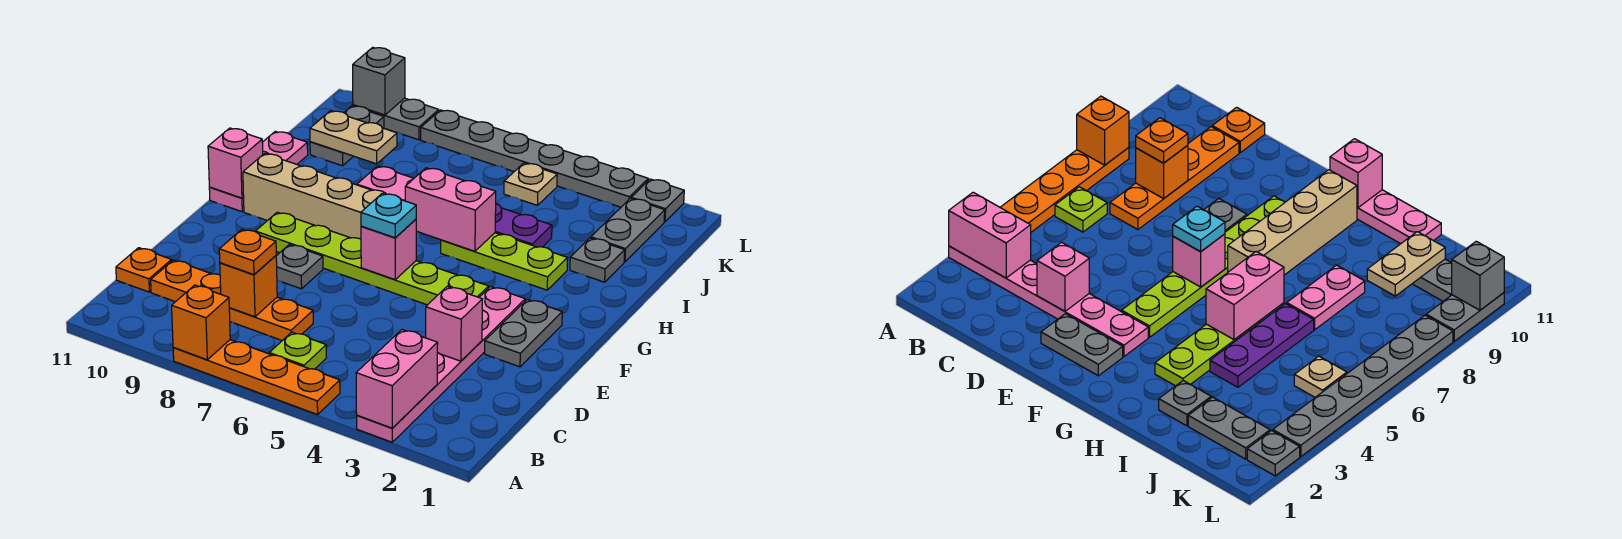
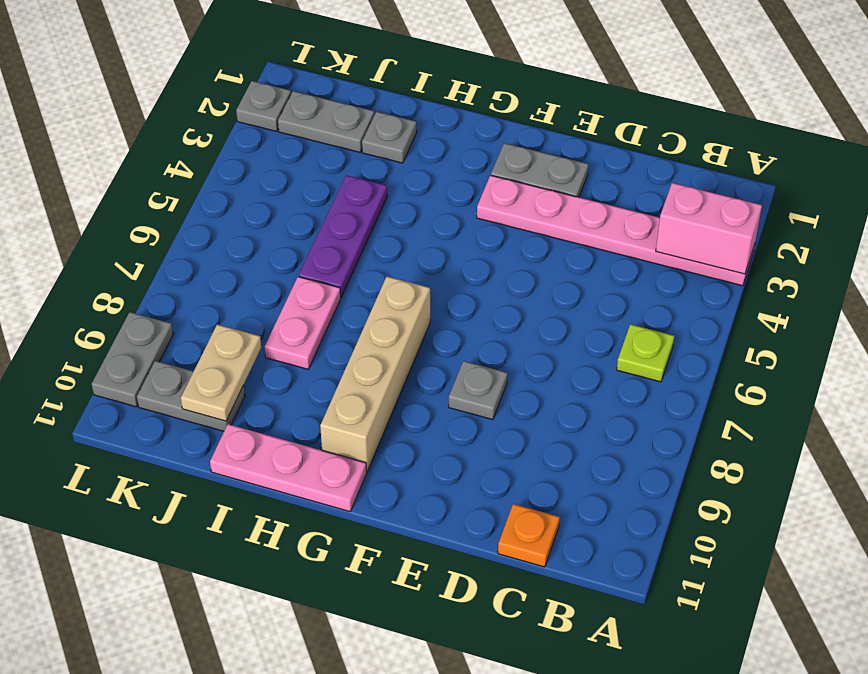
none -> orange 1x4 plate [173,340,340,415]
none -> orange 1x4 plate [151,260,313,341]
none -> lime 1x6 plate [256,212,489,305]
none -> lime 1x3 plate [441,233,567,290]

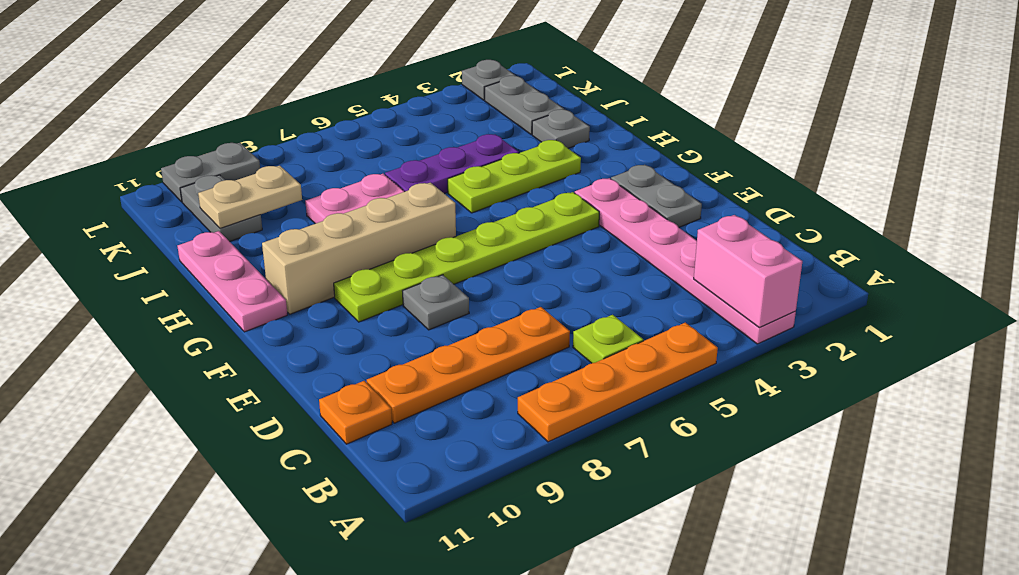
none -> tan 1x1 plate [504,163,557,205]
none -> grey 1x6 plate [421,110,648,207]
none -> orange 1x1 brick [172,285,230,360]
none -> orange 1x1 brick [220,256,277,317]

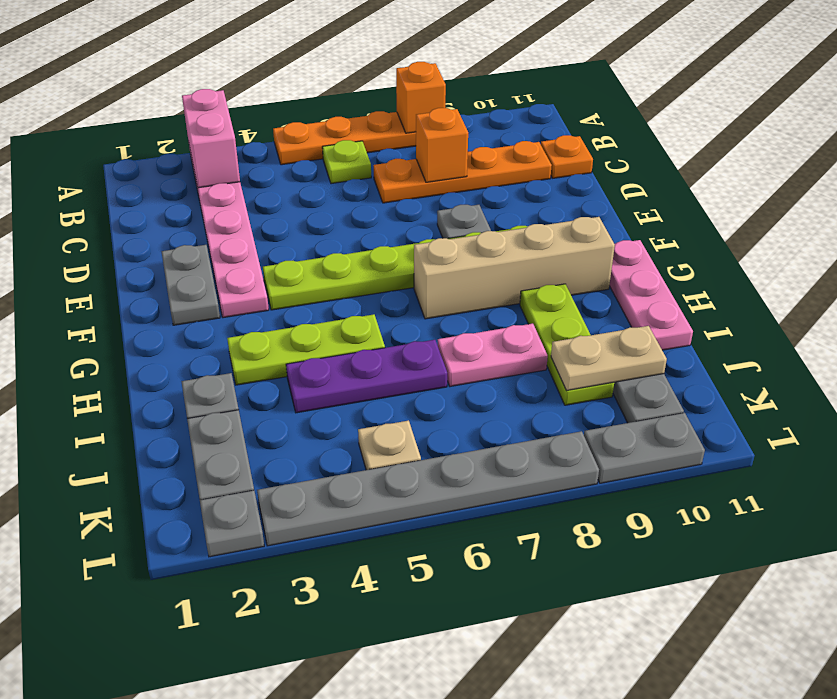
lime 1x3 plate [520,284,614,405] -> none
none -> pink 1x1 brick [426,287,482,361]
none -> pink 1x1 brick [361,219,416,280]
none -> pink 1x1 brick [208,128,263,198]
none -> pink 1x2 brick [405,168,496,251]

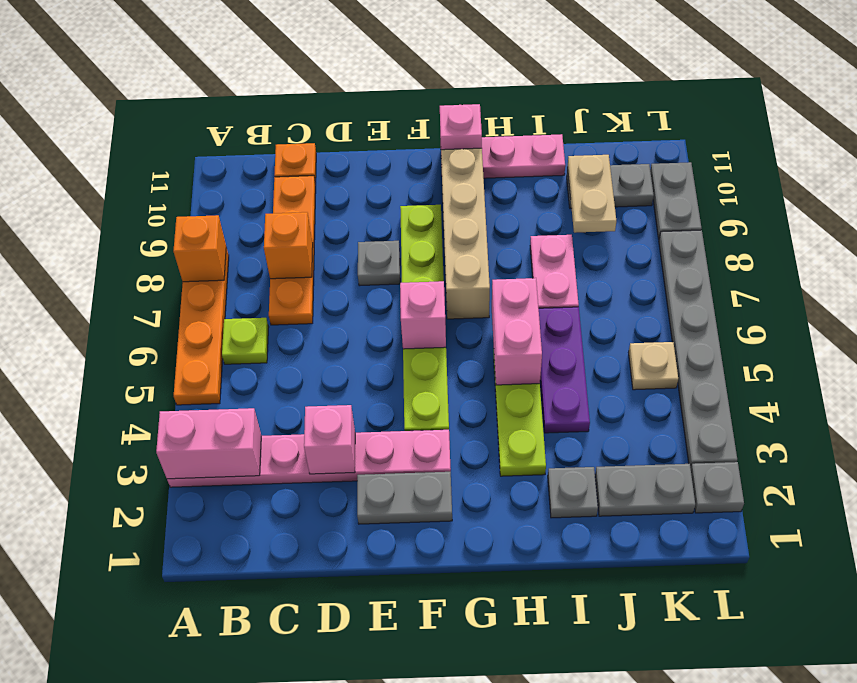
none -> grey 1x1 brick [353,47,405,115]
none -> orange 1x1 plate [219,229,276,275]
none -> cyan 1x1 plate [361,193,416,238]

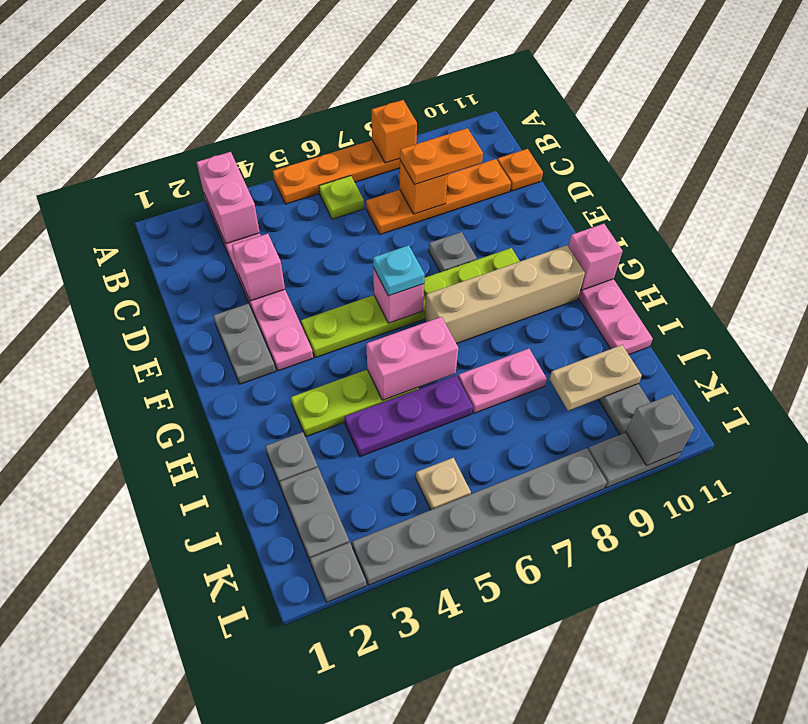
orange 1x2 plate [400,128,483,185] -> orange 1x1 plate [219,229,276,275]

